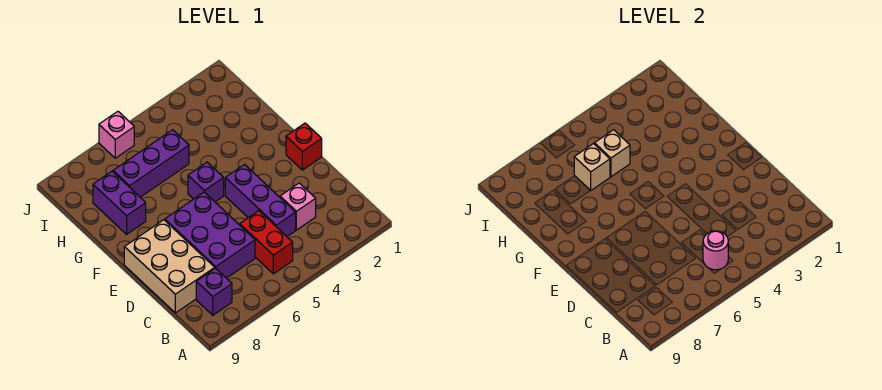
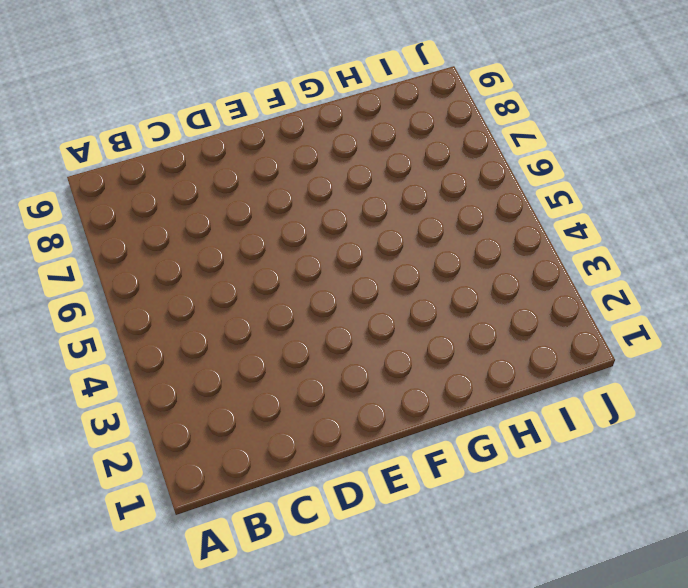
none -> red 1x2 brick [240,211,293,274]
none -> purple 1x1 brick [196,268,232,315]
none -> pink 1x1 brick [280,183,316,230]

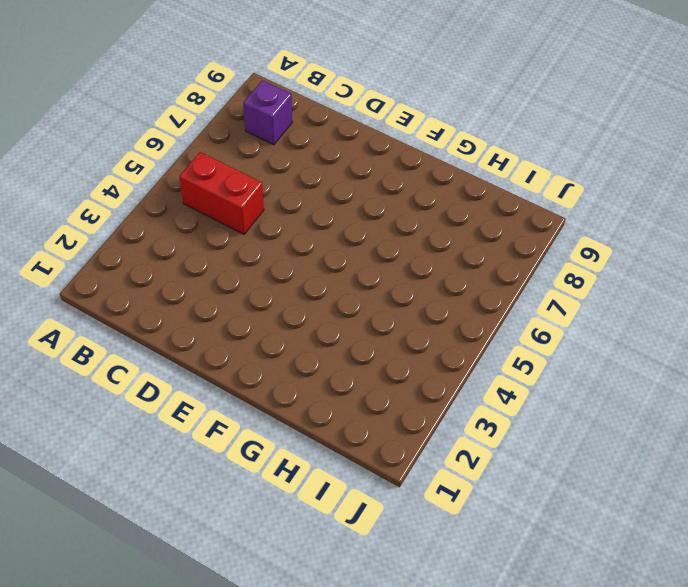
none -> pink 1x1 brick [280,183,316,230]
none -> purple 1x3 brick [225,165,296,236]
none -> purple 2x3 brick [165,192,255,278]

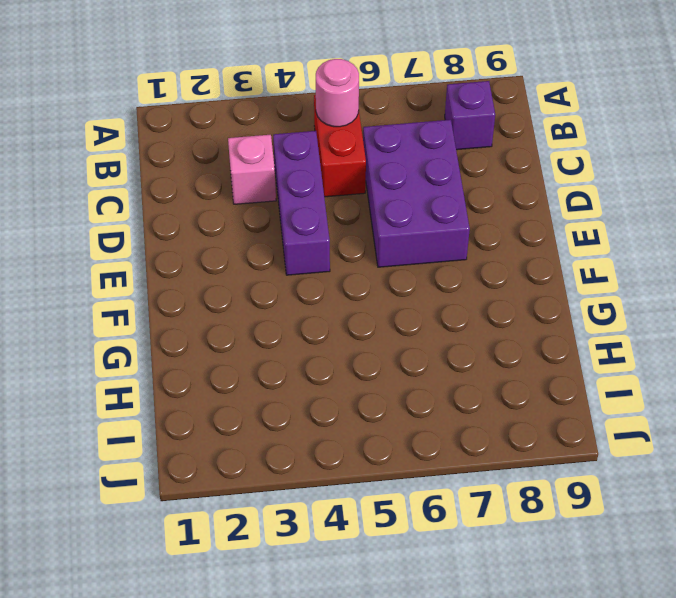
none -> tan 2x3 brick [124,220,215,313]
none -> red 1x1 brick [286,123,322,170]
none -> purple 1x1 brick [188,162,224,202]

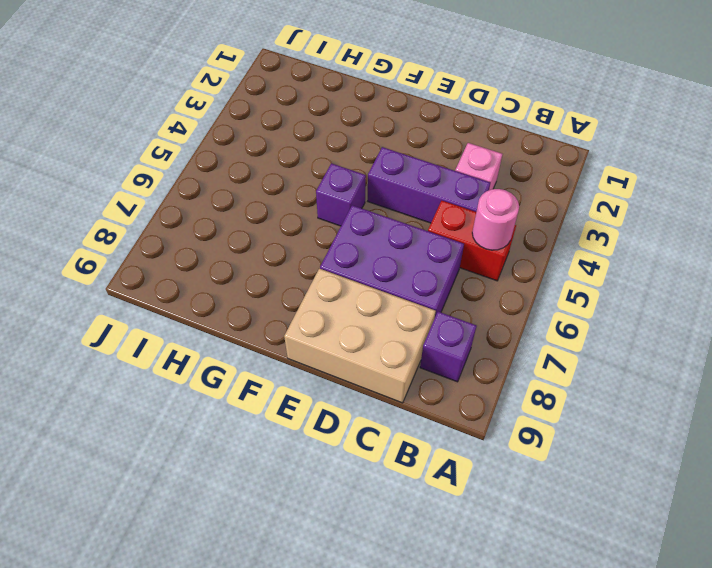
none -> red 1x1 brick [286,123,322,170]
none -> purple 1x2 brick [93,171,146,234]
none -> purple 1x3 brick [113,130,189,197]

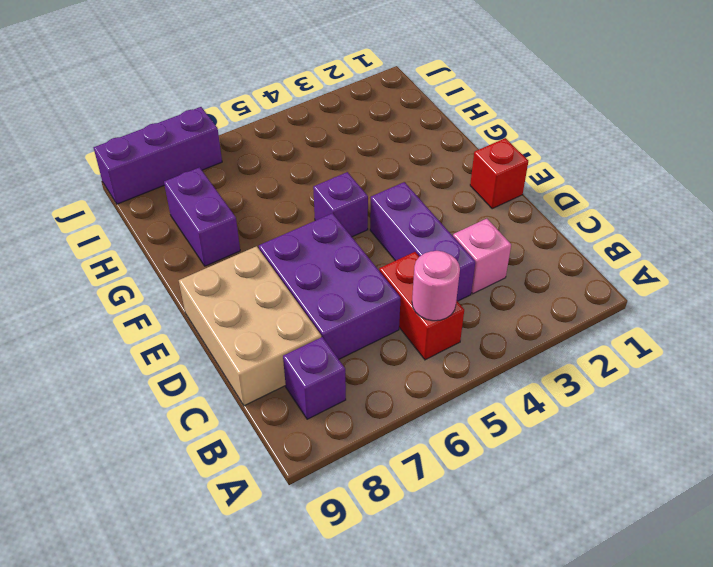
purple 1x3 brick [93,107,222,204] -> purple 1x3 brick moved to [113,130,189,197]
none -> pink 1x1 brick [99,111,134,158]
none -> tan 1x1 brick [595,130,630,177]
none -> tan 1x1 brick [574,144,610,191]

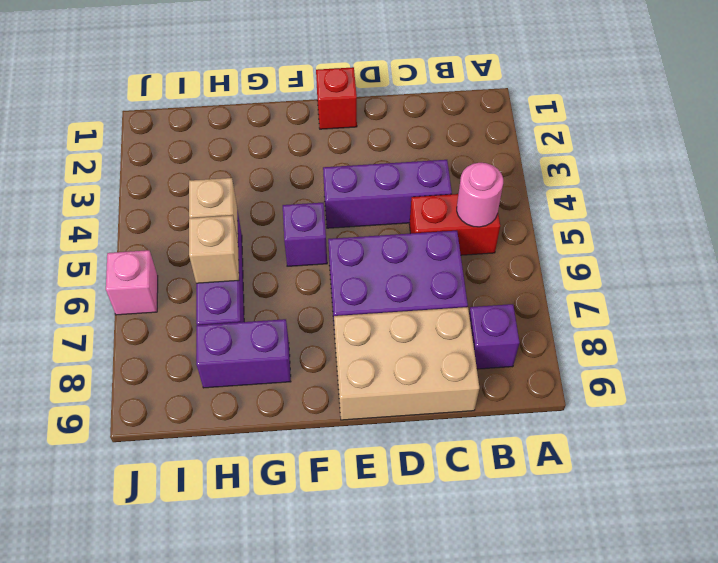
none -> pink 1x1 brick [280,183,316,230]

